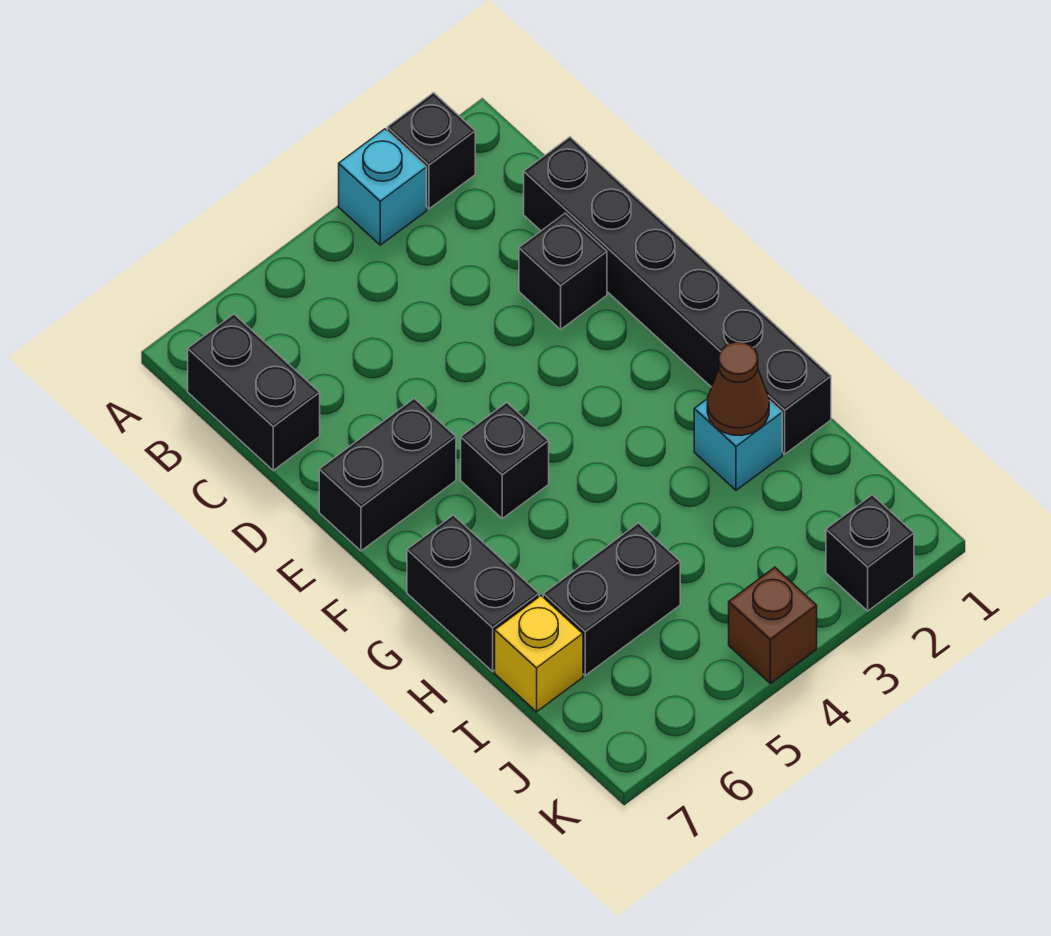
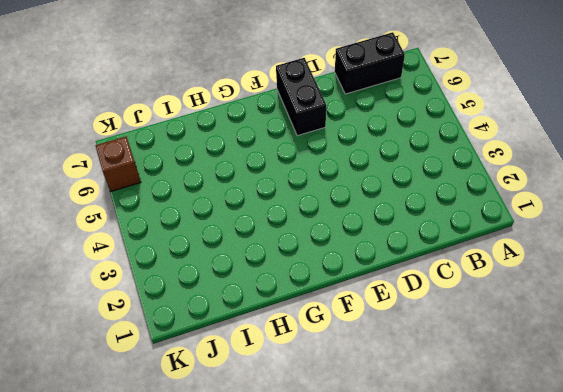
brown 1x1 brick [96,137,141,191] -> brown 1x1 brick moved to [729,567,817,683]
none -> black 1x1 brick [387,93,475,209]
none -> cyan 1x1 brick [339,129,427,245]
none -> black 1x6 brick [524,137,831,454]

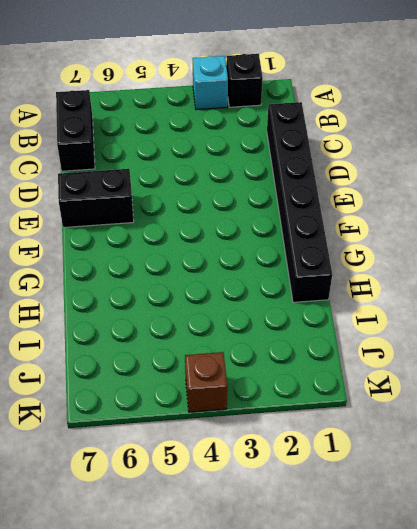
none -> black 1x1 brick [519,213,607,329]
none -> black 1x1 brick [461,403,549,519]
none -> black 1x2 brick [407,515,539,671]

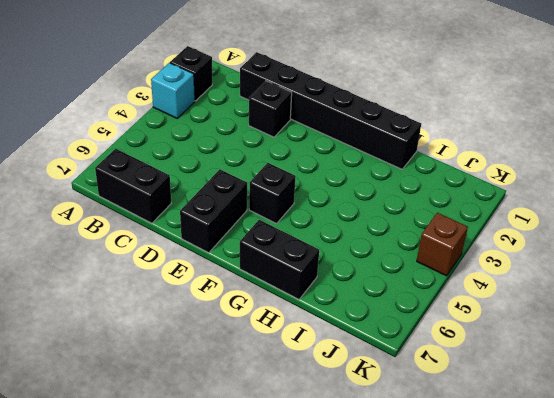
none -> cyan 1x1 brick [694,399,782,490]
none -> black 1x2 brick [543,523,680,675]
none -> yellow 1x1 brick [495,596,583,712]

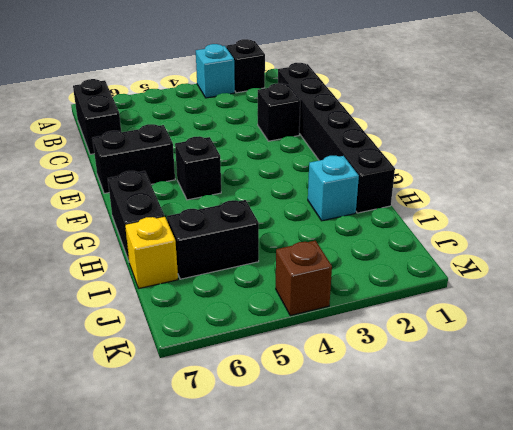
none -> black 1x1 brick [826,495,914,611]
none -> brown 1x1 cone [707,342,769,436]

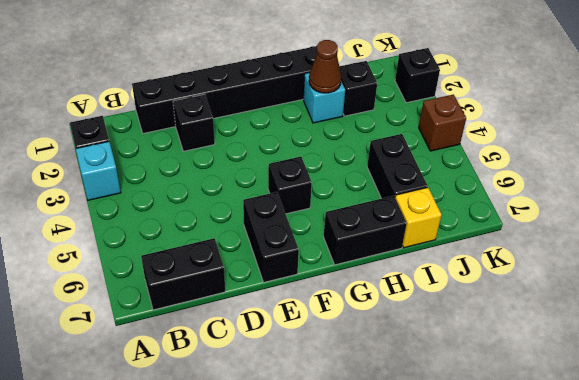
black 1x1 brick [339,61,377,116] -> none

